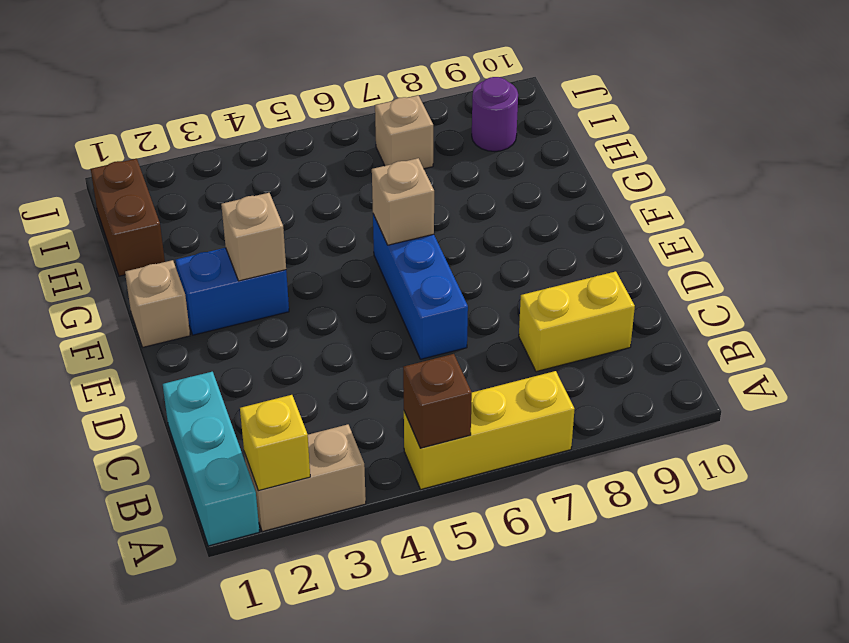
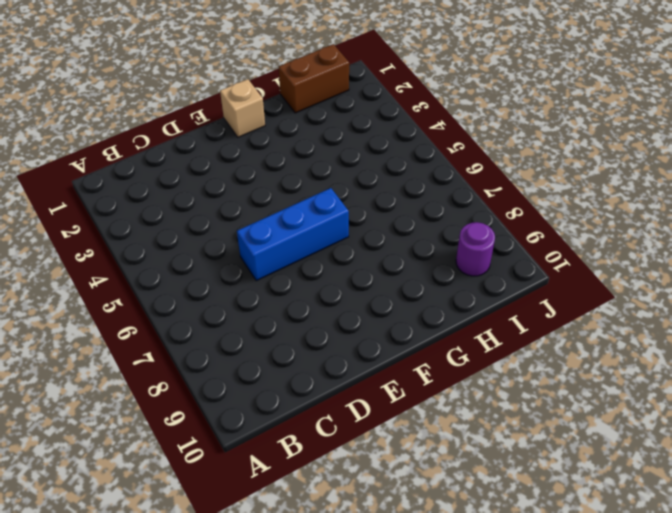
none -> cyan 1x3 brick [163,372,259,546]
none -> tan 1x2 brick [244,424,366,532]
none -> yellow 1x3 brick [404,371,574,489]

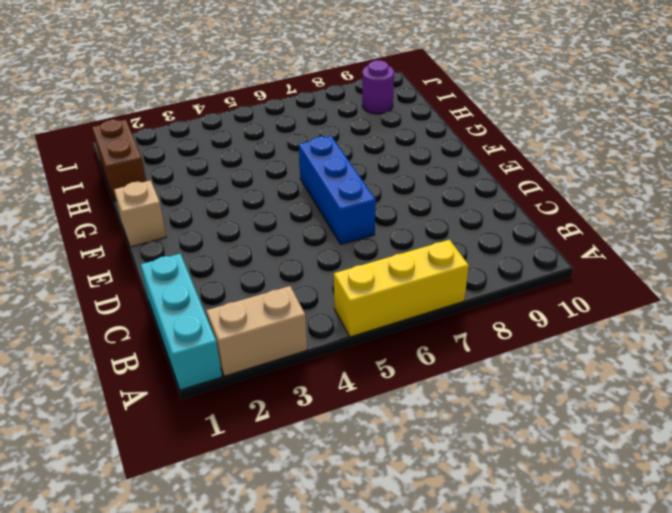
none -> yellow 1x2 brick [519,271,635,372]
none -> blue 1x2 brick [176,248,289,335]
none -> tan 1x1 brick [375,95,433,169]

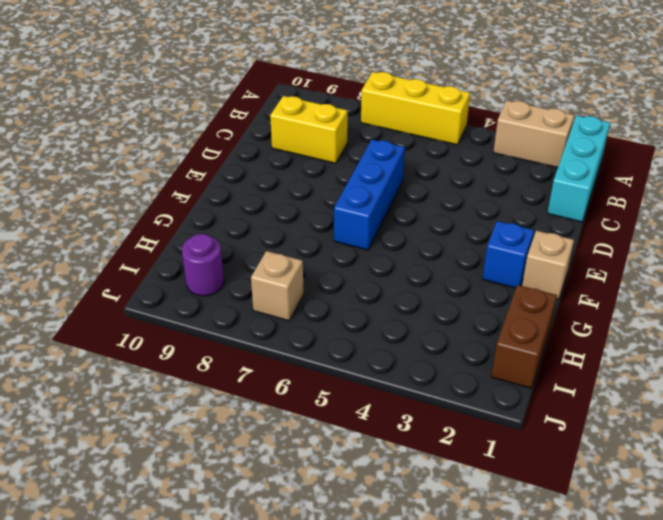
blue 1x1 brick [483,221,534,288] -> blue 1x2 brick [176,248,289,335]
none -> yellow 1x1 brick [240,395,310,491]
none -> brown 1x1 brick [403,354,472,448]
none -> tan 1x1 brick [221,193,286,281]

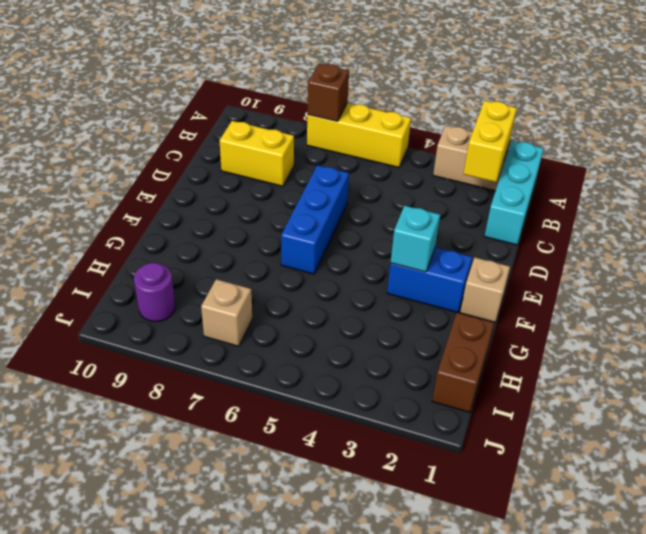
yellow 1x2 brick [464,101,517,182] -> yellow 1x1 brick [240,395,310,491]
brown 1x1 brick [307,64,349,121] -> brown 1x1 brick moved to [403,354,472,448]
cyan 1x1 brick [391,206,440,272] -> tan 1x1 brick [221,193,286,281]
none -> tan 1x1 brick [372,158,434,245]

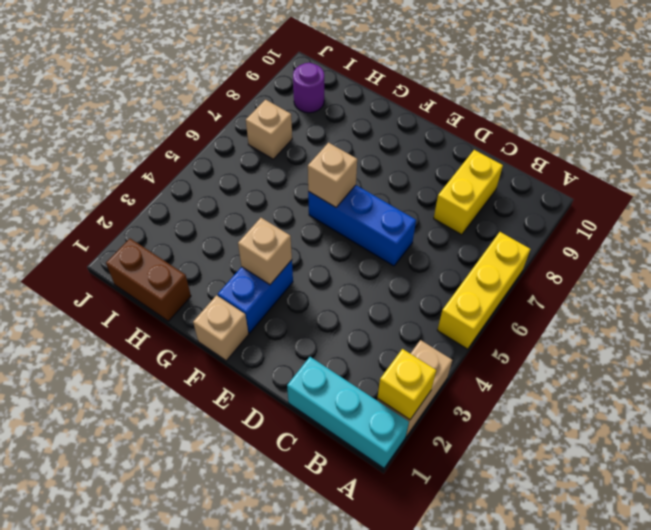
none -> brown 1x1 brick [403,354,472,448]

